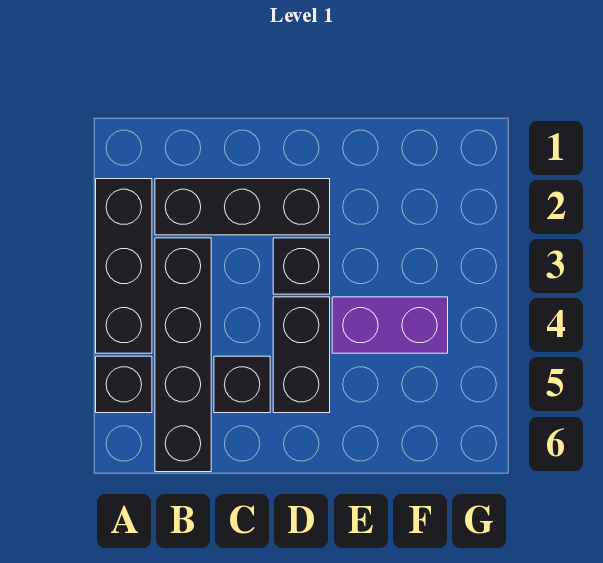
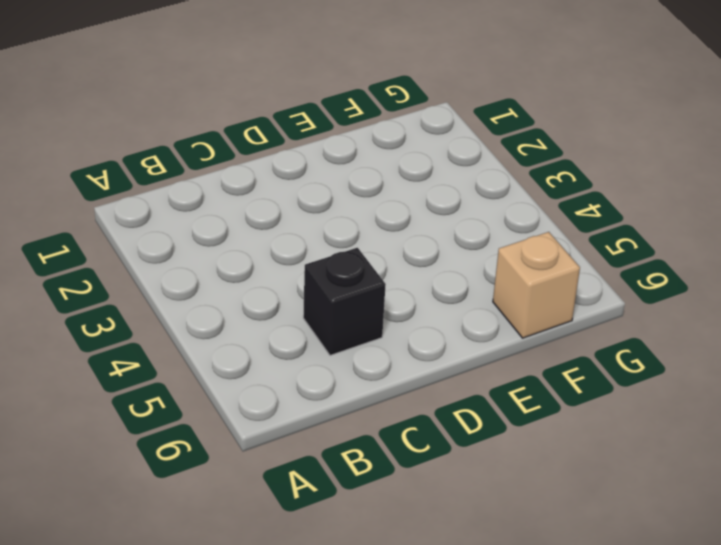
tan 1x1 brick [493,232,580,338] -> none
none -> black 1x3 brick [96,179,152,353]
none -> black 1x1 brick [96,356,152,413]

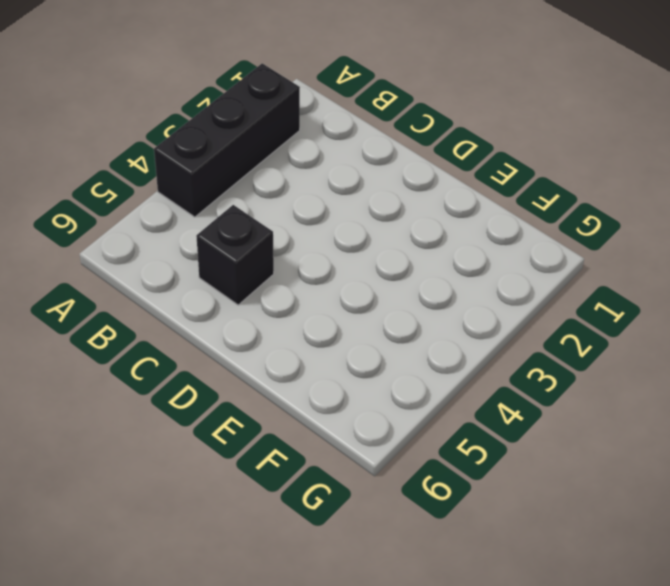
none -> black 1x1 brick [96,356,152,413]
none -> black 1x3 brick [155,179,330,235]

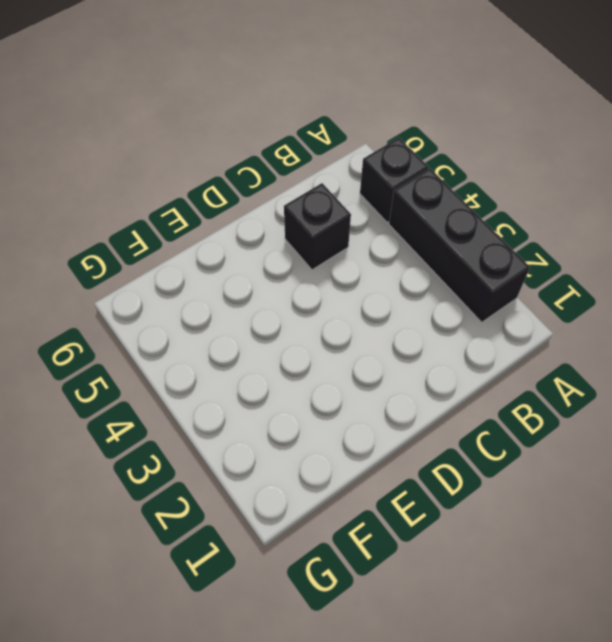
none -> black 1x3 brick [155,179,330,235]
none -> black 1x4 brick [155,238,211,472]

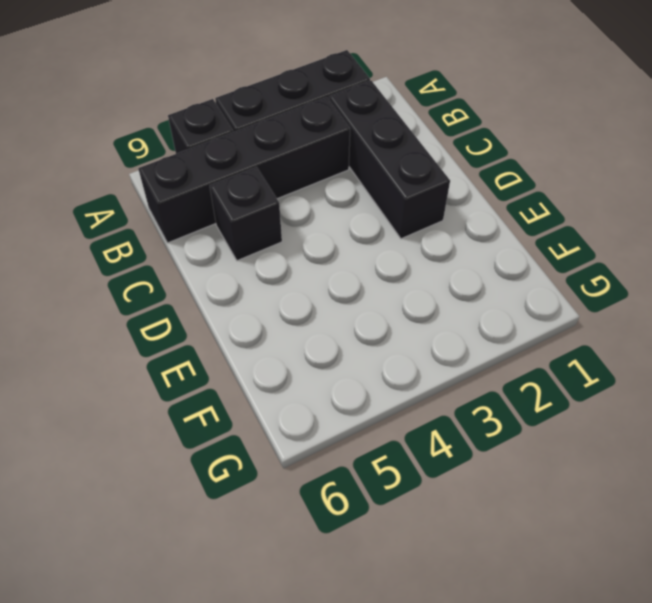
none -> black 1x1 brick [273,238,330,294]
none -> black 1x2 brick [273,297,330,413]

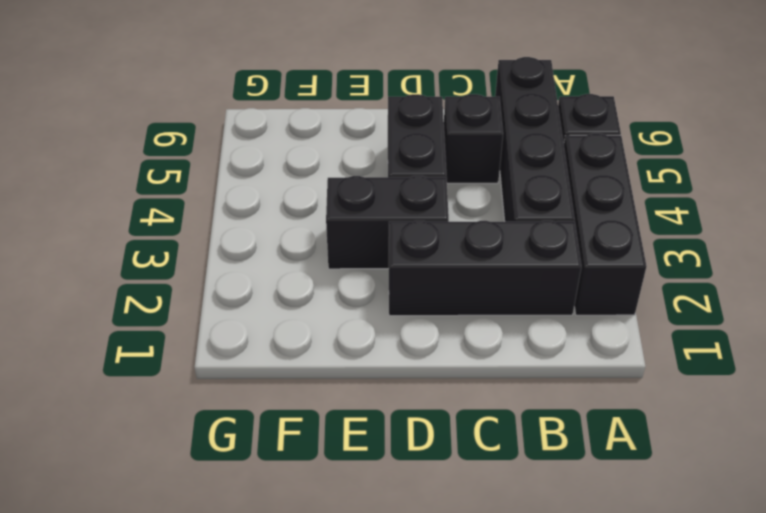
black 1x2 brick [326,176,449,269] -> black 1x1 brick [273,238,330,294]
none -> purple 1x2 brick [332,297,448,353]

